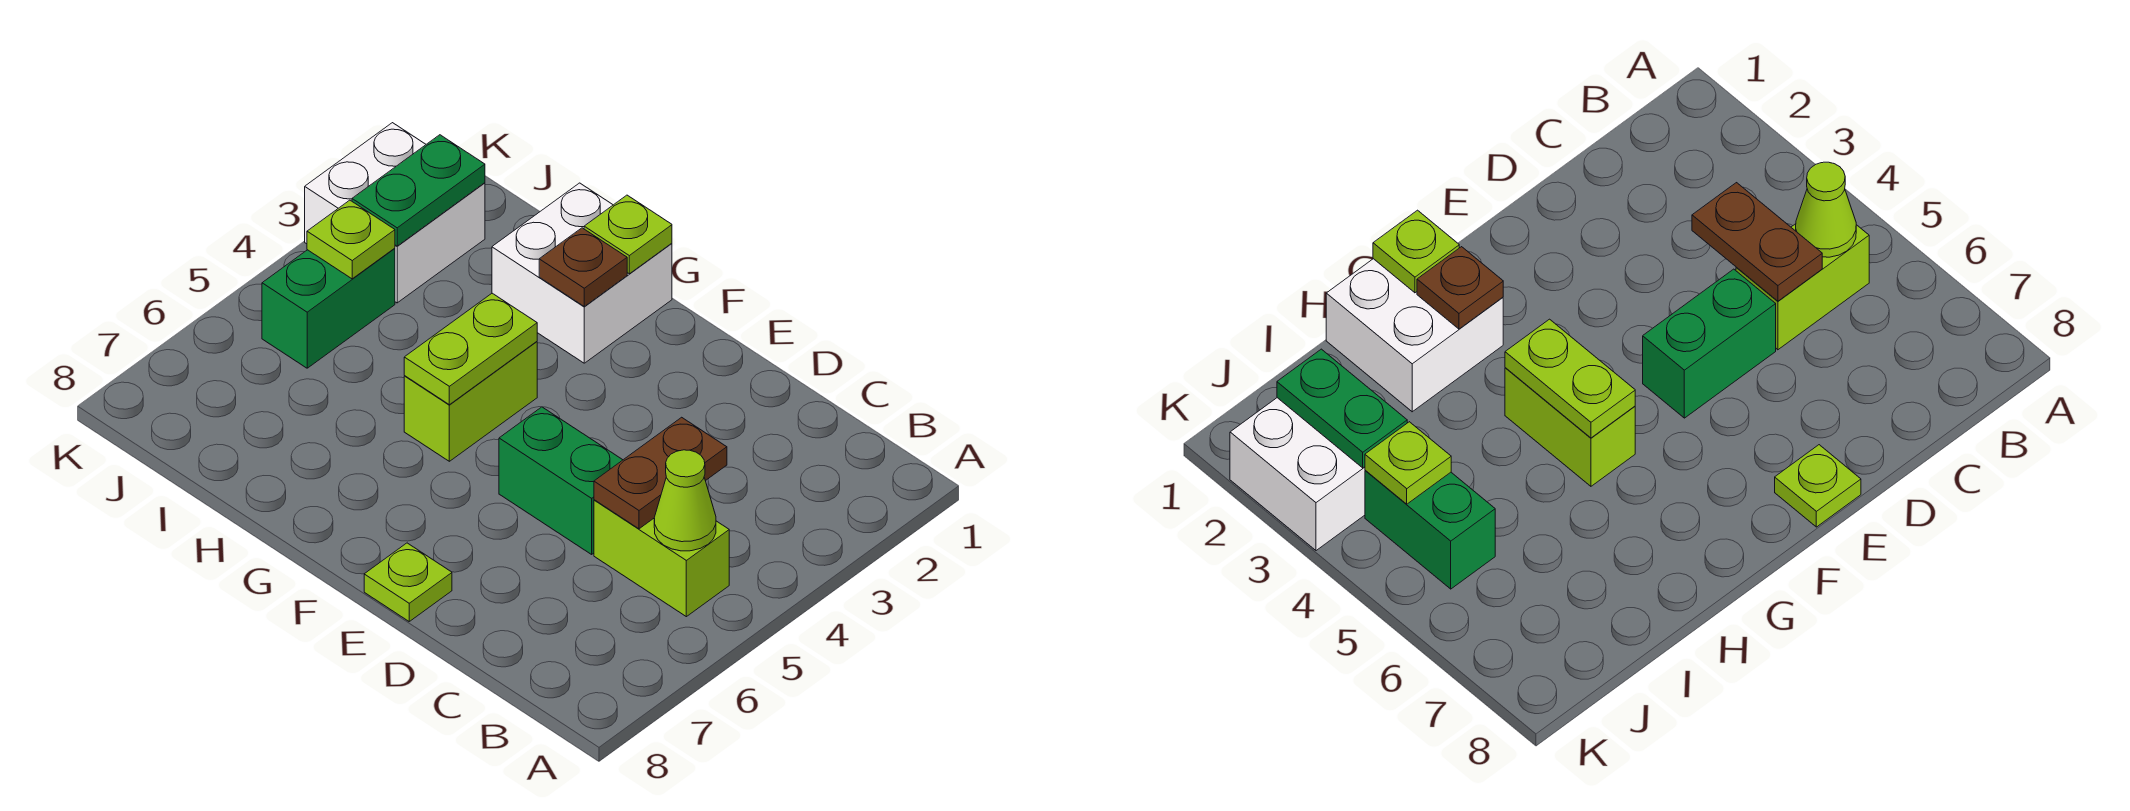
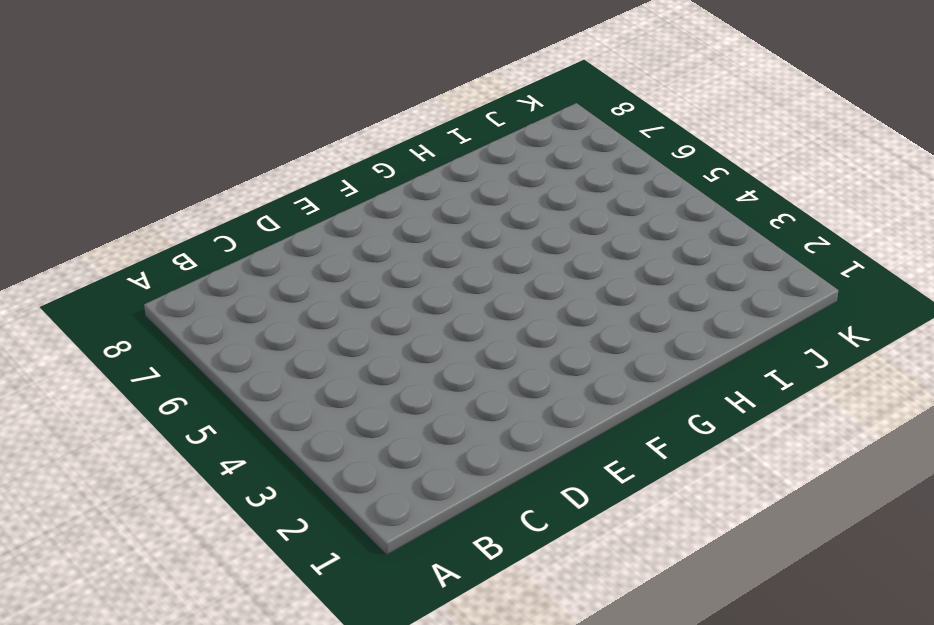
none -> lime 1x2 brick [594,500,729,617]
none -> green 1x2 brick [499,407,622,554]
none -> lime 1x1 plate [364,543,452,621]

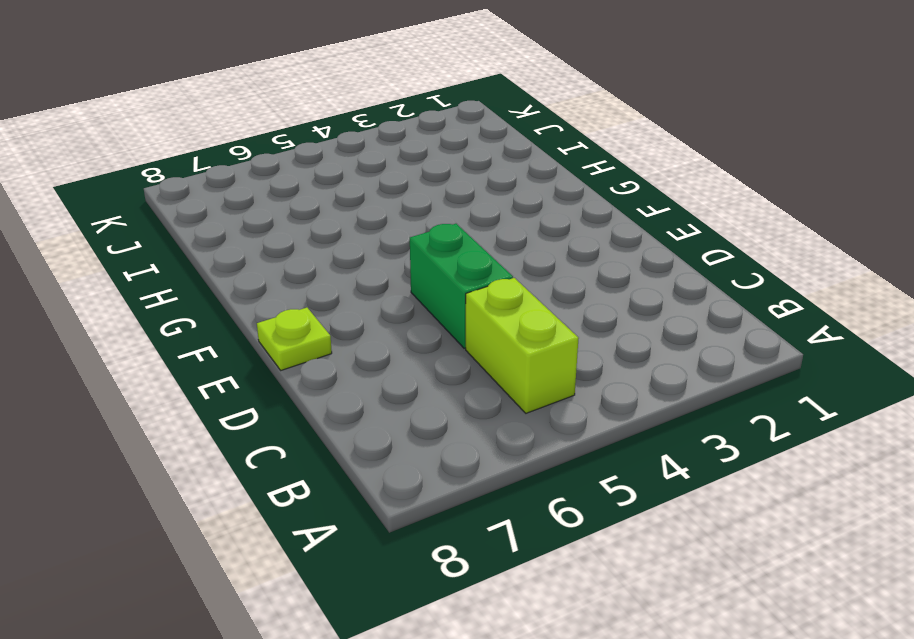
none -> white 2x2 brick [492,183,672,363]
none -> lime 1x2 brick [404,342,537,461]
none -> white 2x2 brick [305,123,485,303]

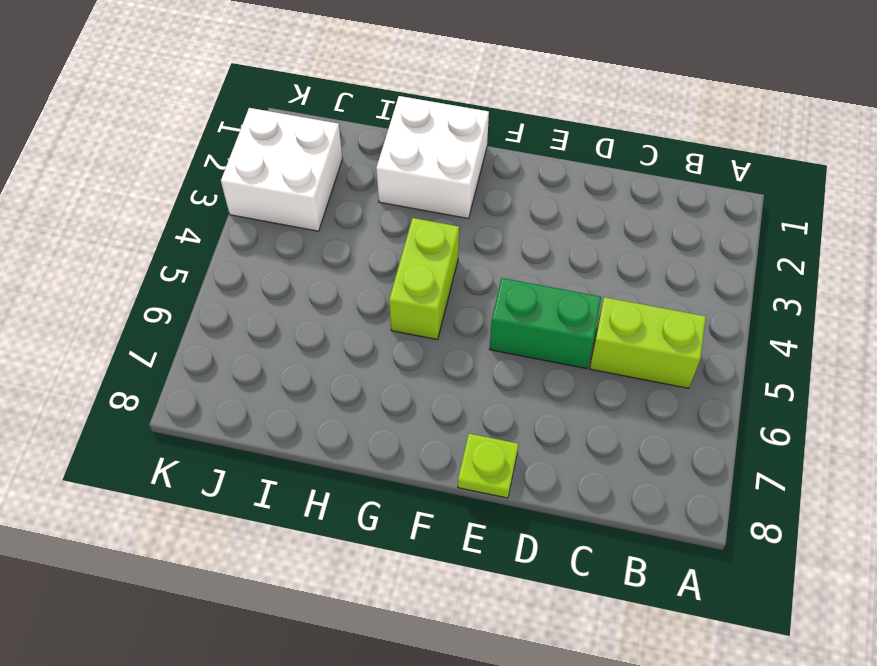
none -> green 1x2 brick [262,248,395,368]
none -> lime 1x1 cone [654,450,716,551]
none -> brown 1x2 plate [594,417,727,529]

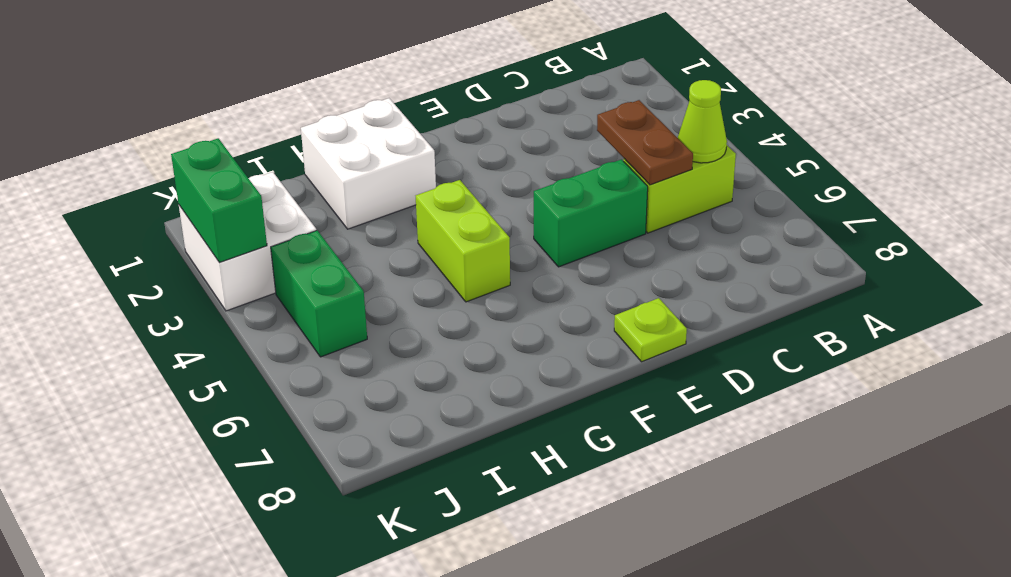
green 1x2 brick [171,138,267,263] -> none
none -> lime 1x1 plate [584,195,672,274]
none -> brown 1x1 plate [539,228,627,306]
none -> lime 1x2 plate [404,293,537,405]

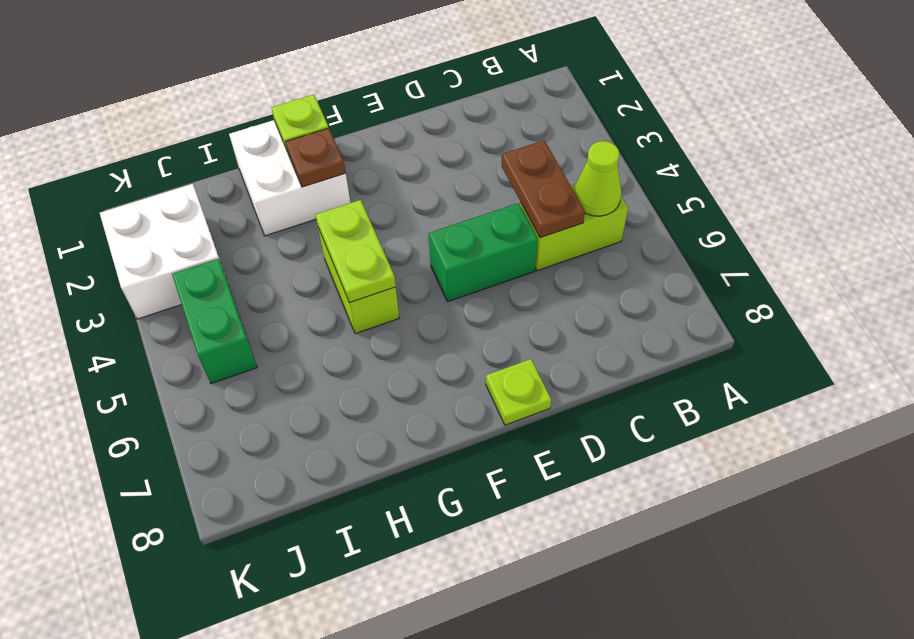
none -> green 1x2 plate [352,135,485,246]
none -> lime 1x1 plate [307,200,395,279]

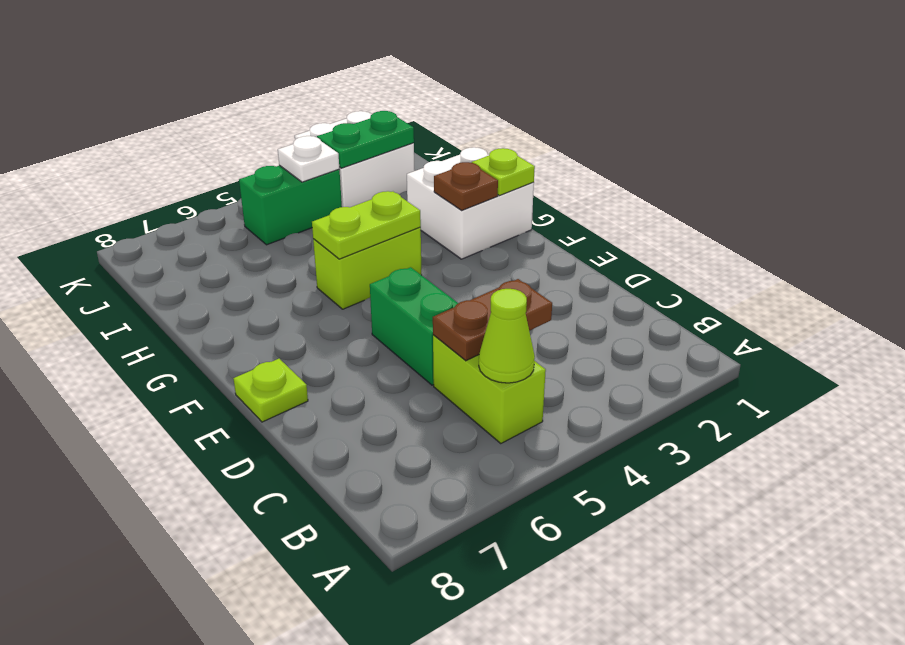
white 1x1 plate [278,136,339,182] -> lime 1x1 plate [307,200,395,279]

